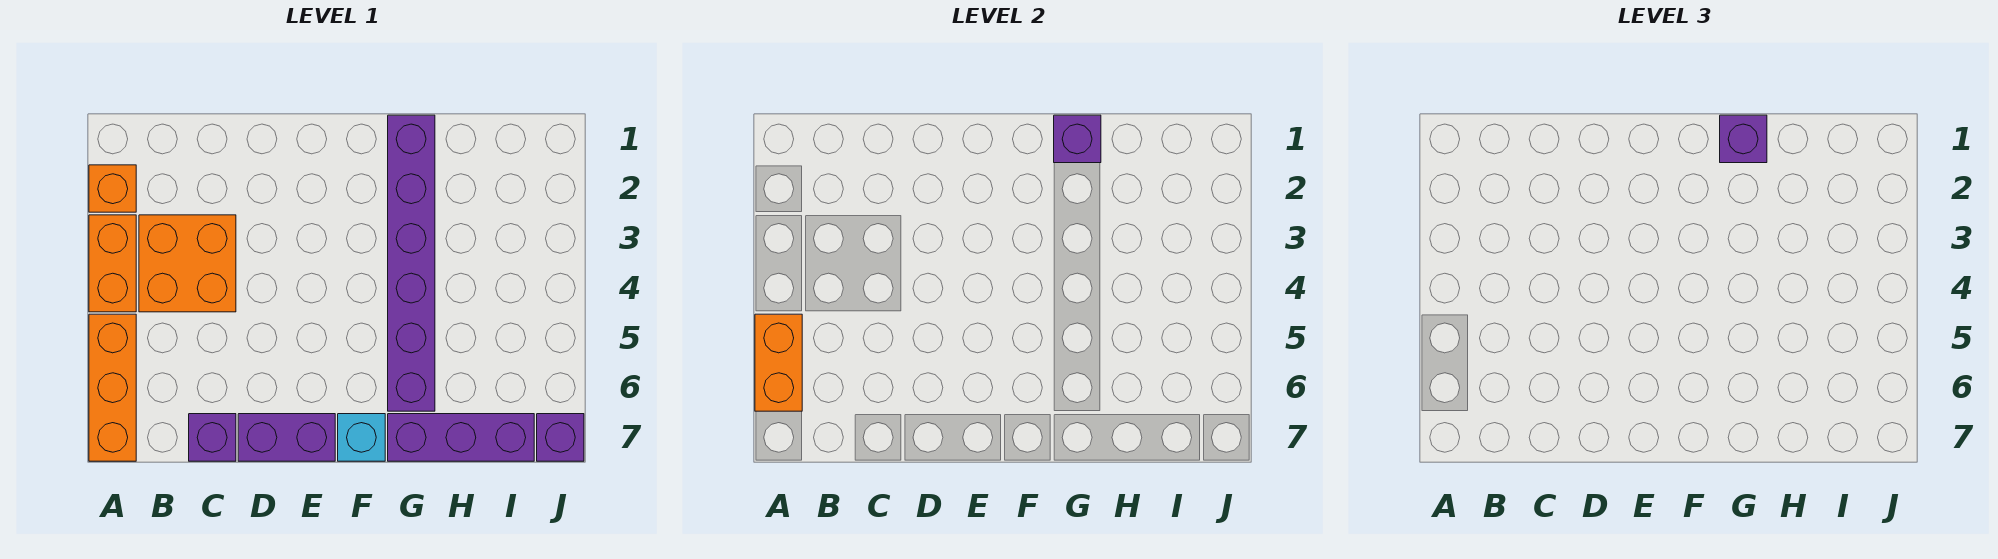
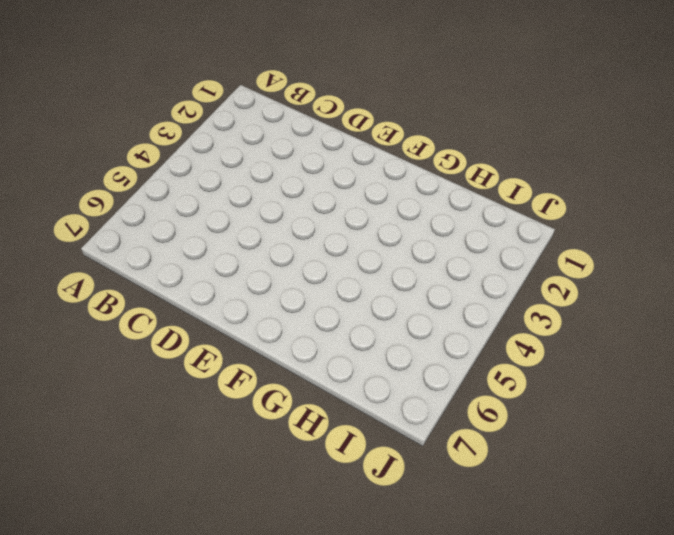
none -> orange 1x1 brick [89,165,136,212]
none -> orange 1x2 brick [89,215,136,312]
none -> orange 1x3 brick [89,314,136,461]

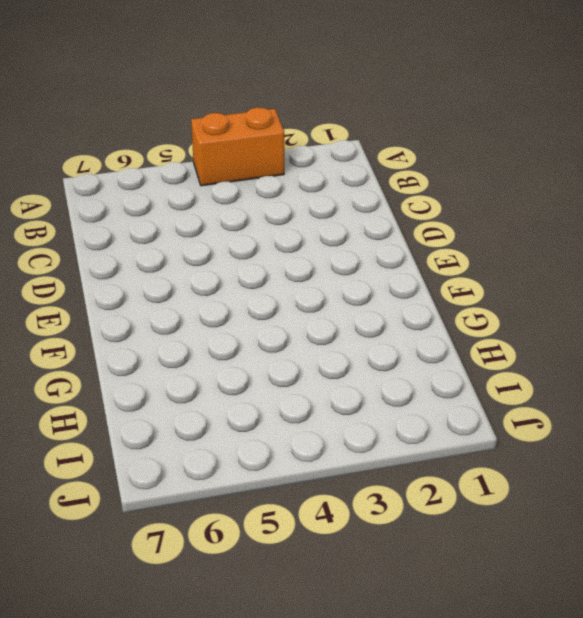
none -> orange 1x1 brick [89,165,136,212]
none -> orange 1x3 brick [89,314,136,461]
none -> orange 2x2 brick [139,215,236,312]

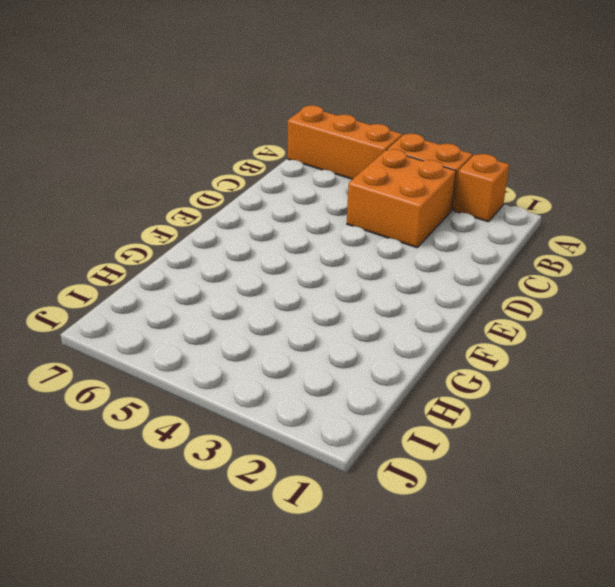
none -> purple 1x1 brick [189,414,236,461]
none -> purple 1x2 brick [238,414,335,461]
none -> cyan 1x1 brick [338,414,385,461]

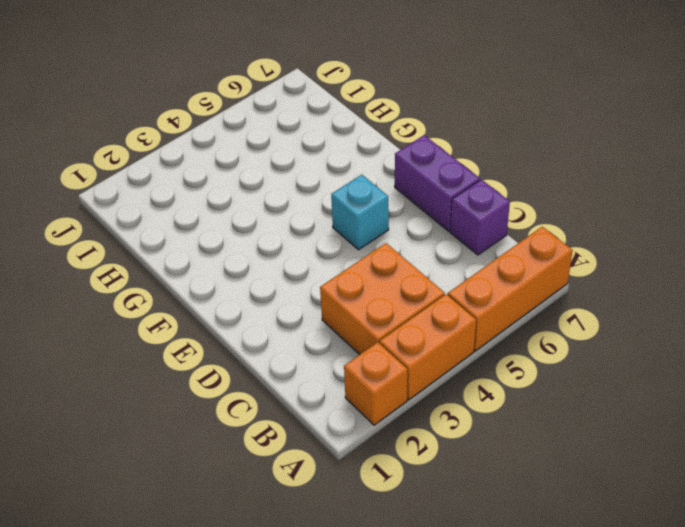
cyan 1x1 brick [331,175,389,250] -> cyan 1x1 brick moved to [338,414,385,461]
none -> purple 1x6 brick [388,115,435,411]
none -> purple 1x3 brick [388,414,534,461]
none -> purple 1x1 brick [537,414,584,461]

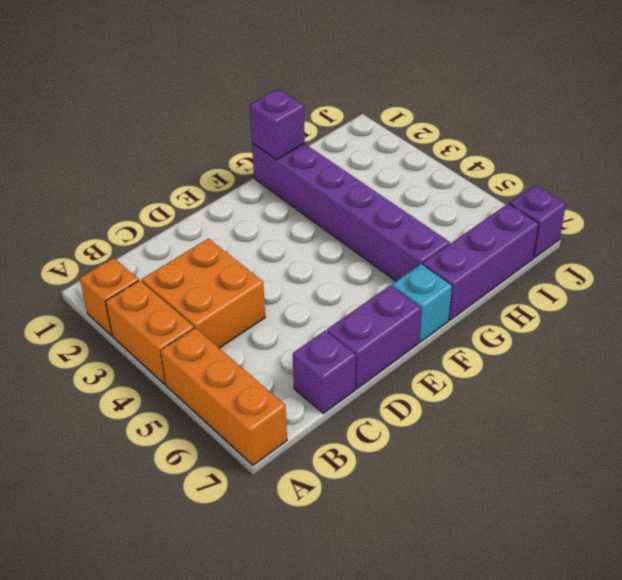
none -> orange 1x2 brick [755,314,802,411]
none -> purple 1x1 brick [1720,115,1767,163]

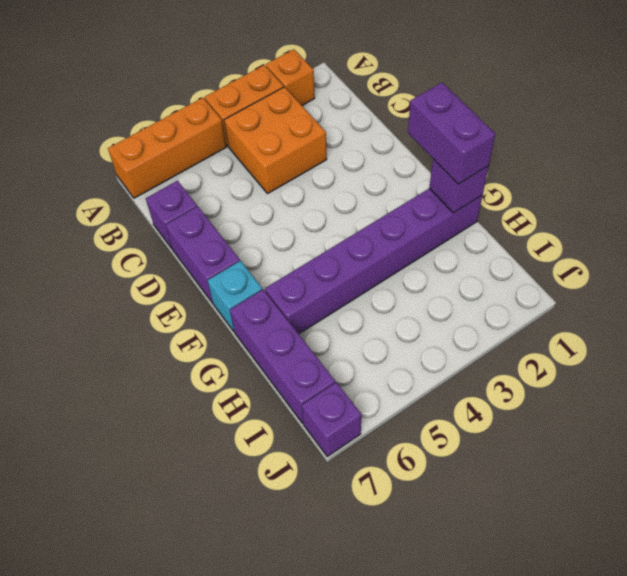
purple 1x2 brick [408,83,495,184] -> purple 1x1 brick [1720,115,1767,163]
none -> orange 1x2 brick [755,314,802,411]

